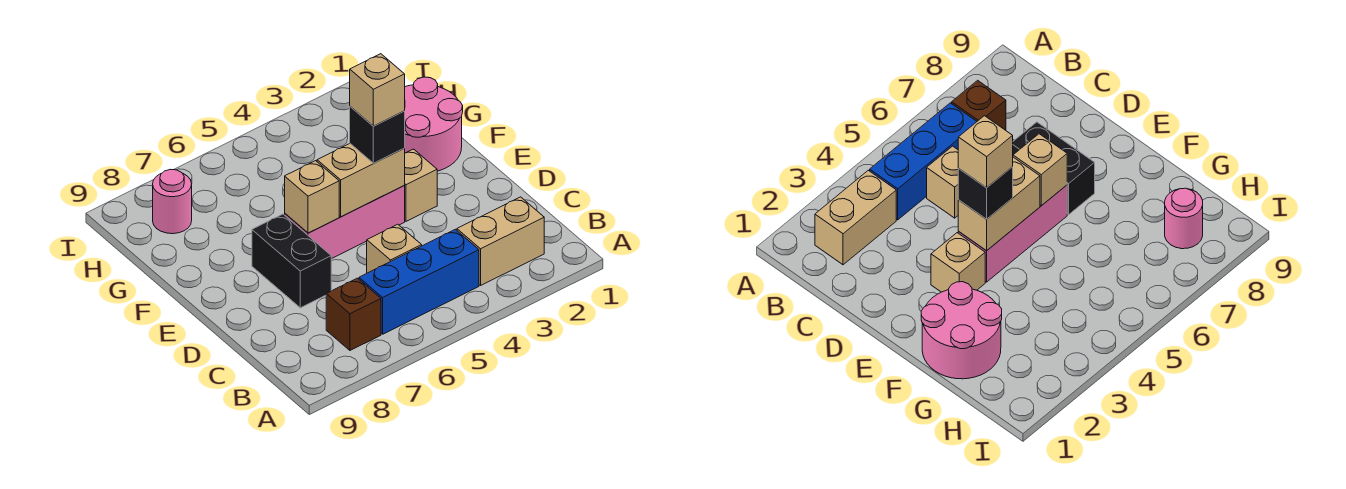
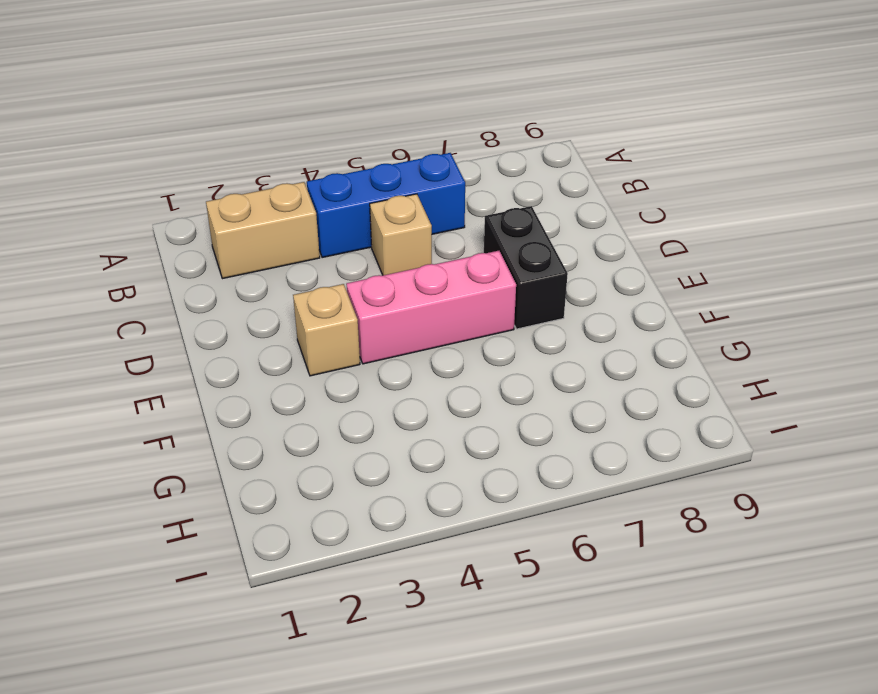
none -> brown 1x1 brick [326,278,381,350]
none -> pink 2x2 round brick [404,77,463,171]
none -> pink 1x1 round brick [153,169,192,234]

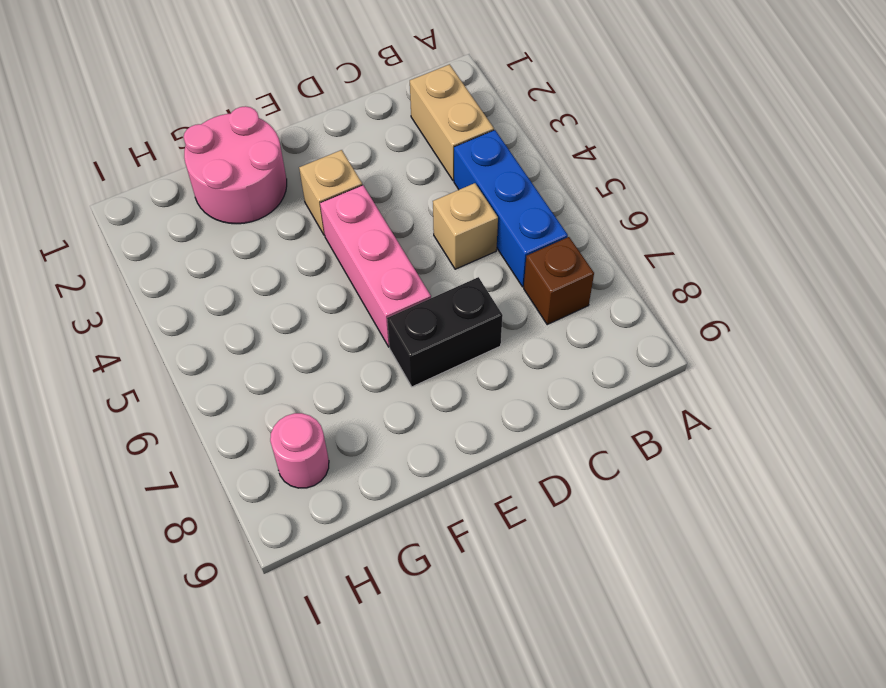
none -> tan 1x2 brick [317,144,405,217]
none -> tan 1x1 brick [285,161,339,233]
none -> black 1x1 brick [350,107,405,163]

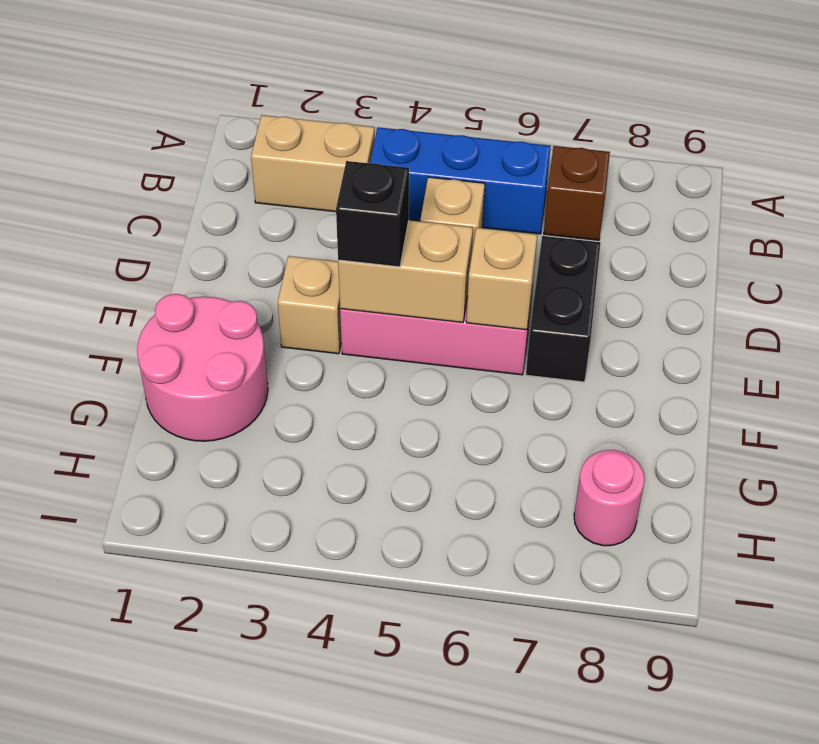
none -> tan 1x1 brick [350,54,405,126]

